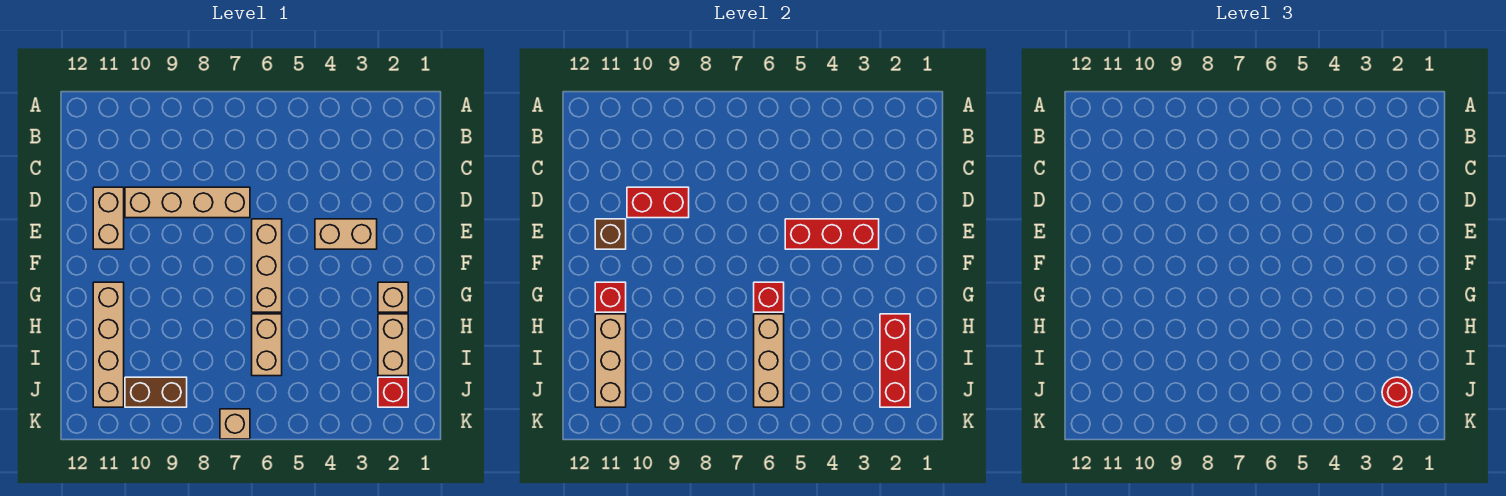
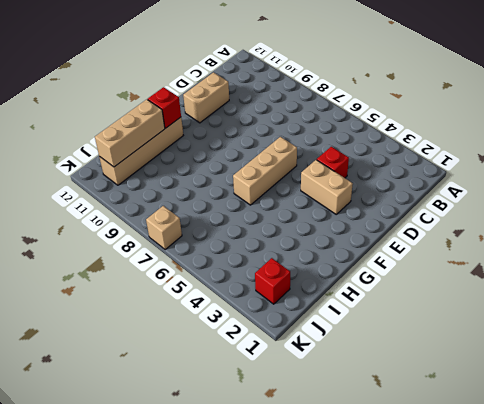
red 1x1 brick [317,147,349,178] -> red 1x1 brick moved to [754,282,784,312]
none -> tan 1x4 brick [125,187,250,218]
none -> tan 1x1 brick [378,282,408,312]
none -> tan 1x2 brick [378,314,408,376]

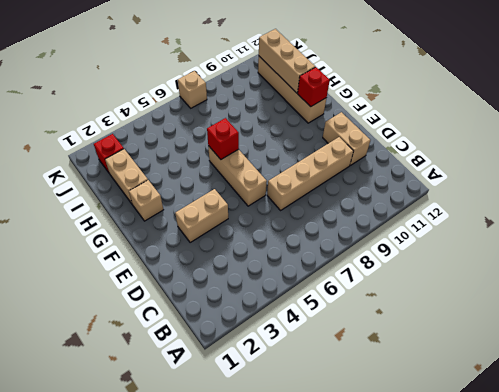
none -> tan 1x2 brick [252,314,282,376]
none -> brown 1x2 brick [125,377,187,407]
none -> red 1x2 brick [627,187,689,218]

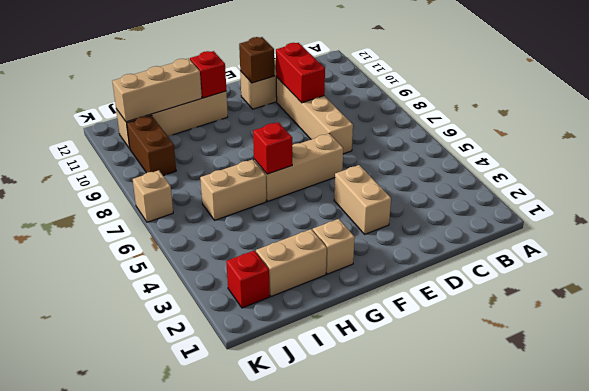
none -> red 1x3 brick [785,219,879,249]
none -> red 1x3 brick [880,314,910,407]
none -> tan 1x3 brick [754,314,784,407]

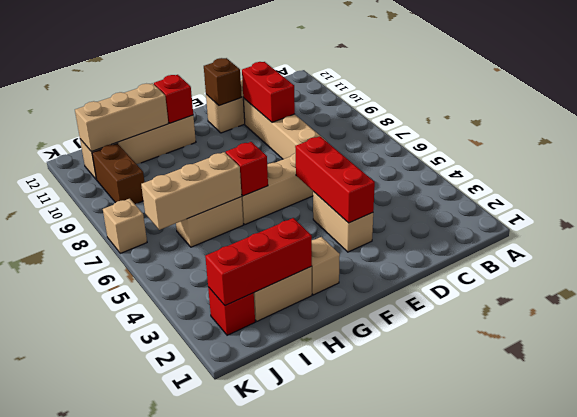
none -> red 1x1 round brick [1382,377,1412,407]

